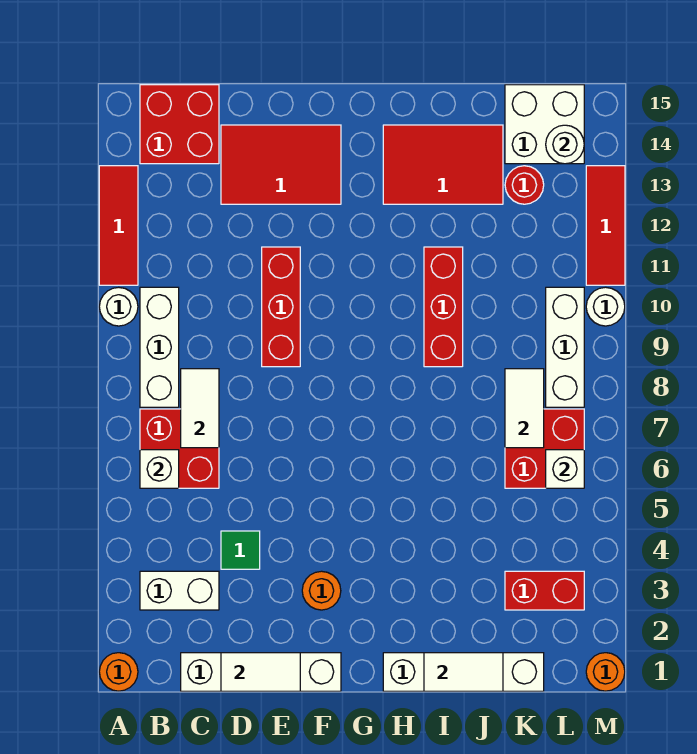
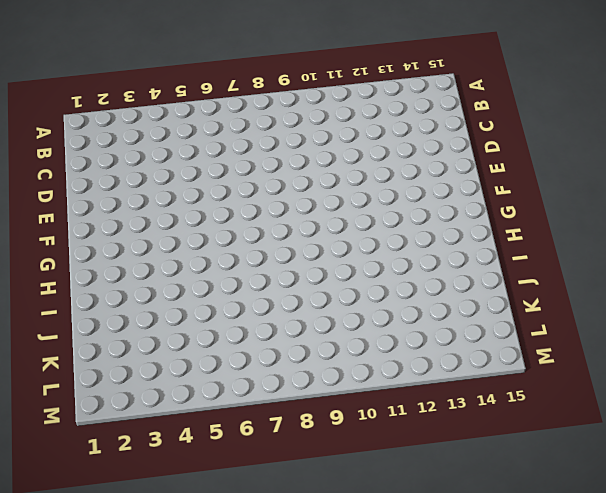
none -> orange 1x1 round brick [99,653,138,691]
none -> white 1x1 round brick [99,287,138,326]
none -> red 1x3 tile [99,166,138,285]
none -> white 1x2 brick [140,571,219,610]

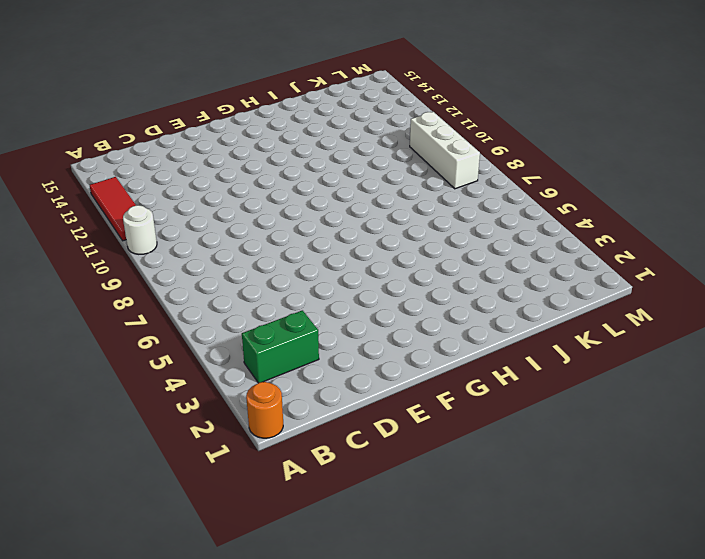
green 1x2 brick [242,310,319,383] -> white 1x2 brick [140,571,219,610]
none -> red 2x2 brick [140,409,219,488]
none -> white 1x3 brick [140,287,179,407]
none -> red 2x2 brick [140,85,219,164]
none -> white 1x4 brick [181,653,341,691]

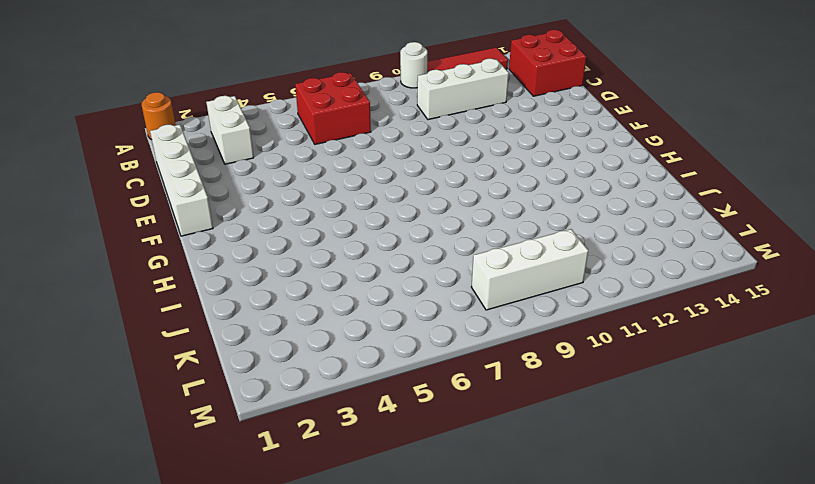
white 1x3 brick [417,59,509,120] -> white 1x3 brick moved to [140,287,179,407]
none -> green 1x1 tile [221,531,260,569]
none -> red 2x3 tile [221,125,341,204]
none -> red 1x3 brick [262,247,300,367]
none -> orange 1x1 round brick [302,571,341,610]

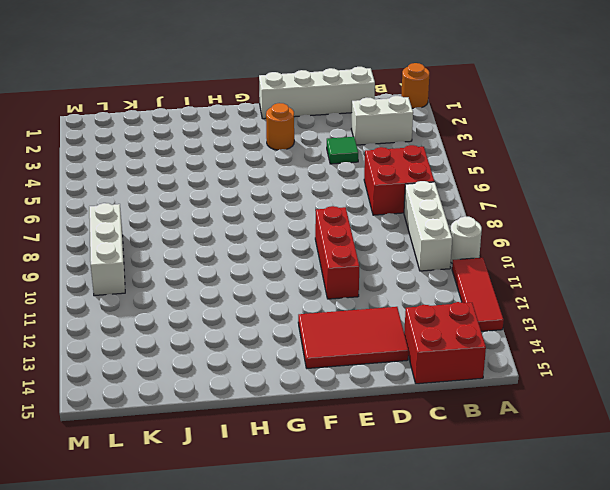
none -> white 1x4 brick [383,653,544,691]
none -> red 2x3 tile [383,125,503,204]
none -> red 1x3 brick [424,247,463,367]
none -> red 1x2 brick [505,571,584,610]

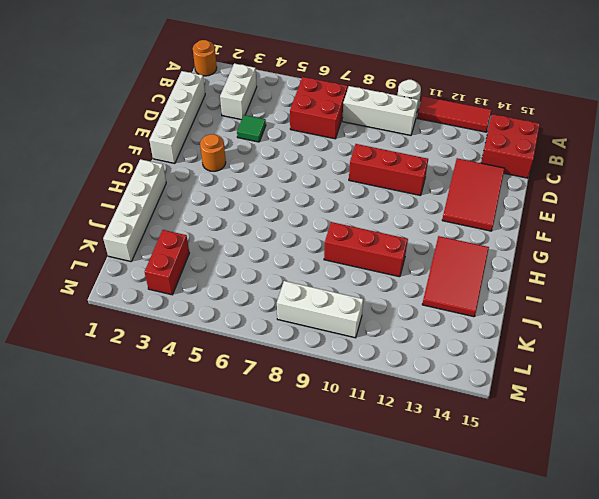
none -> red 2x2 brick [505,409,584,488]
none -> red 1x1 round brick [505,166,544,204]
none -> white 2x2 brick [505,85,584,164]
none -> orange 1x1 round brick [586,653,625,691]

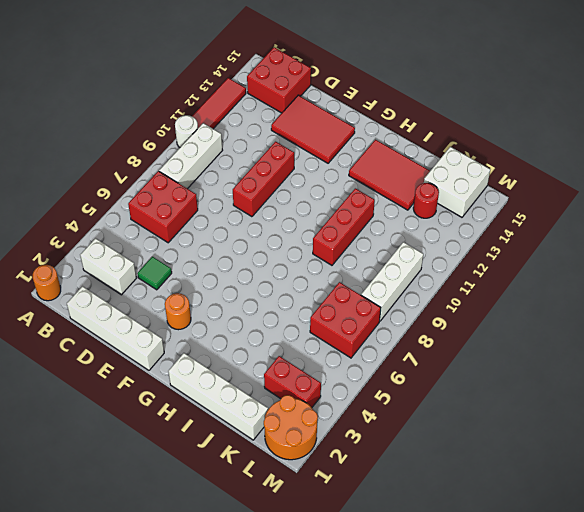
orange 2x2 round brick [264,395,318,460] -> orange 1x1 round brick [586,653,625,691]
none -> white 1x1 round brick [586,287,625,326]
none -> red 1x3 tile [586,166,625,285]
none -> white 1x1 brick [140,450,179,488]
none -> white 1x2 tile [181,369,219,448]

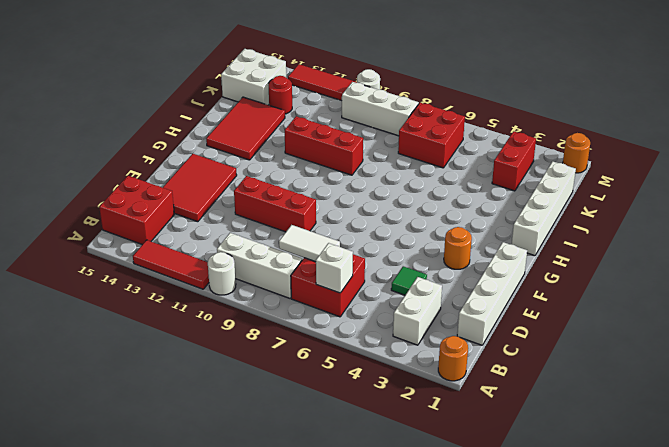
none -> white 1x2 tile [221,653,300,691]
none -> white 1x2 tile [424,653,503,691]
none -> white 1x2 tile [505,369,544,448]
none -> white 1x1 brick [546,450,584,488]

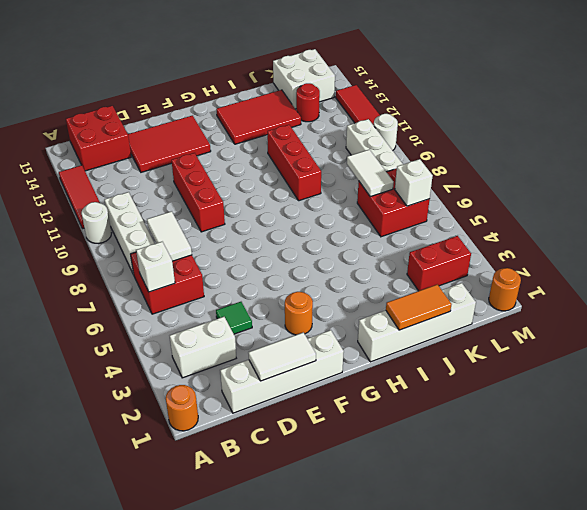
orange 1x2 tile [386,284,452,330] -> white 1x2 tile [424,653,503,691]
none -> white 1x1 round brick [546,125,584,164]

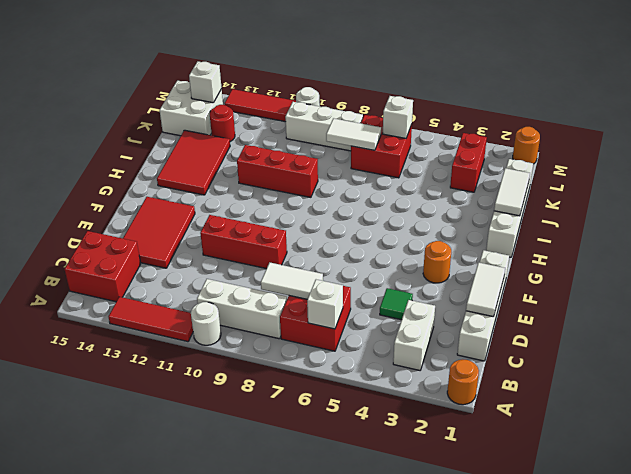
white 1x1 brick [189,61,222,103] -> white 1x1 round brick [546,125,584,164]

